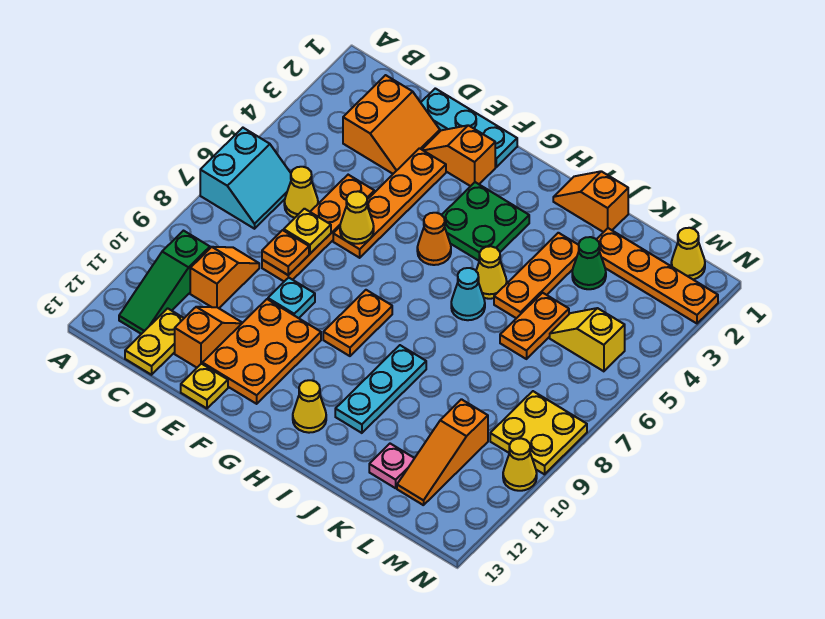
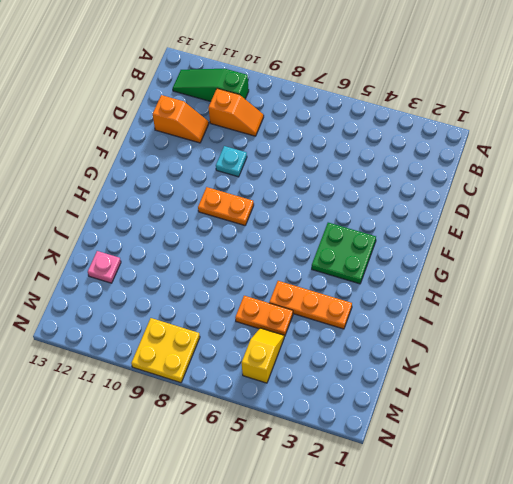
none -> cyan 2x2 slope [200,128,291,229]
none -> orange 2x2 slope [343,75,440,174]
none -> yellow 1x1 cone [284,167,318,218]
none -> yellow 1x2 plate [125,308,184,375]

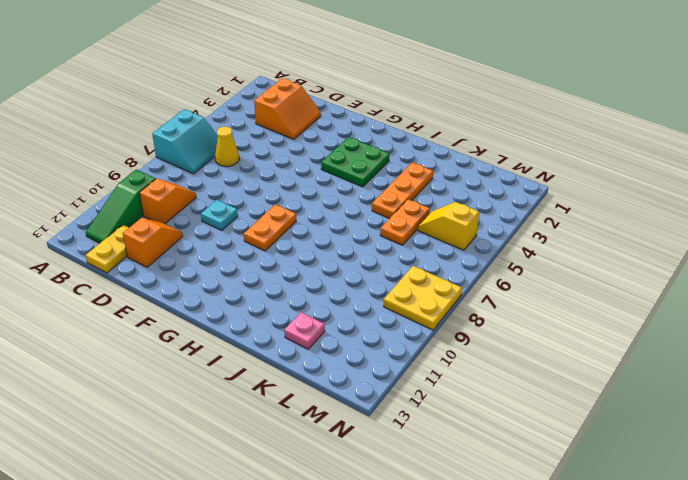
none -> cyan 1x3 plate [421,88,517,167]
none -> orange 1x4 plate [262,175,374,281]
none -> orange 1x2 slope [422,125,495,186]
none -> orange 1x4 plate [333,148,446,258]

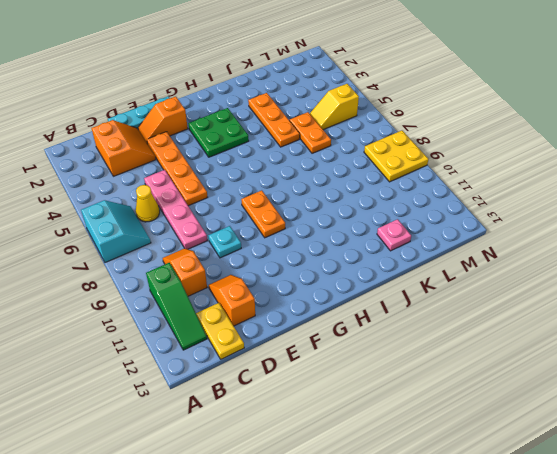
pink 1x4 plate [144,170,207,249] -> orange 1x4 plate [262,175,374,281]
none -> orange 2x3 plate [202,299,321,404]
none -> yellow 1x1 plate [181,364,228,408]
none -> orange 1x1 cone [417,213,451,265]
none -> yellow 1x1 cone [293,380,326,433]

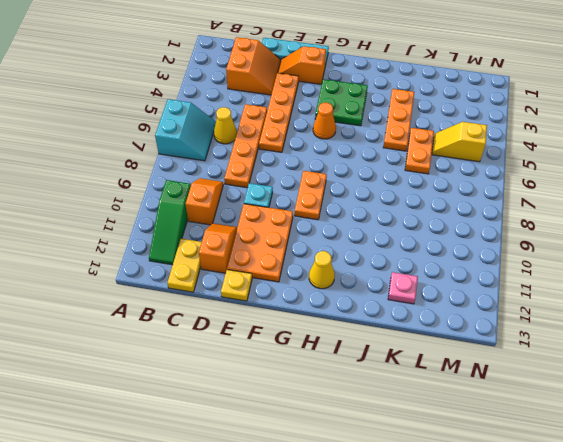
none -> orange 1x2 slope [553,171,628,232]
none -> yellow 1x1 cone [476,246,507,299]
none -> cyan 1x1 cone [451,268,485,320]
none -> cyan 1x3 plate [335,345,426,433]

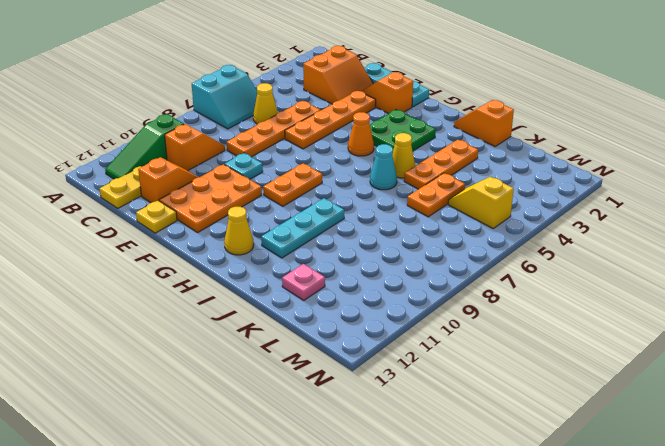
none -> orange 1x4 plate [596,228,718,323]
none -> green 1x1 cone [572,237,606,289]
none -> orange 1x3 slope [397,399,488,505]
none -> yellow 1x1 cone [671,228,705,279]

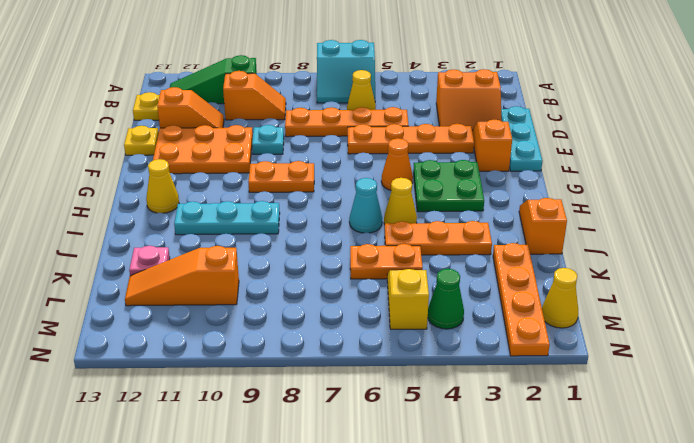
green 1x1 cone [428,269,464,329] -> green 1x1 cone moved to [572,237,606,289]
none -> yellow 2x2 plate [490,391,587,474]
none -> yellow 1x1 cone [503,438,537,491]
none -> yellow 1x1 plate [284,209,331,253]
none -> orange 1x1 plate [262,230,309,275]

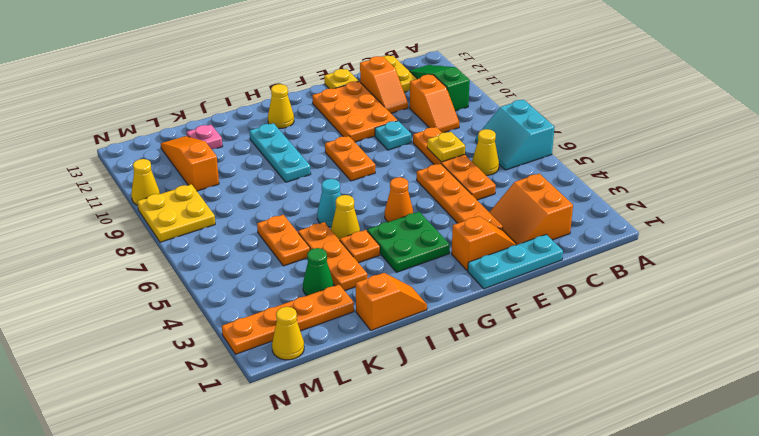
orange 1x1 plate [340,230,380,263] -> orange 1x1 plate moved to [262,230,309,275]
none -> yellow 1x2 slope [550,308,625,371]
none -> yellow 1x1 cone [340,191,374,244]

